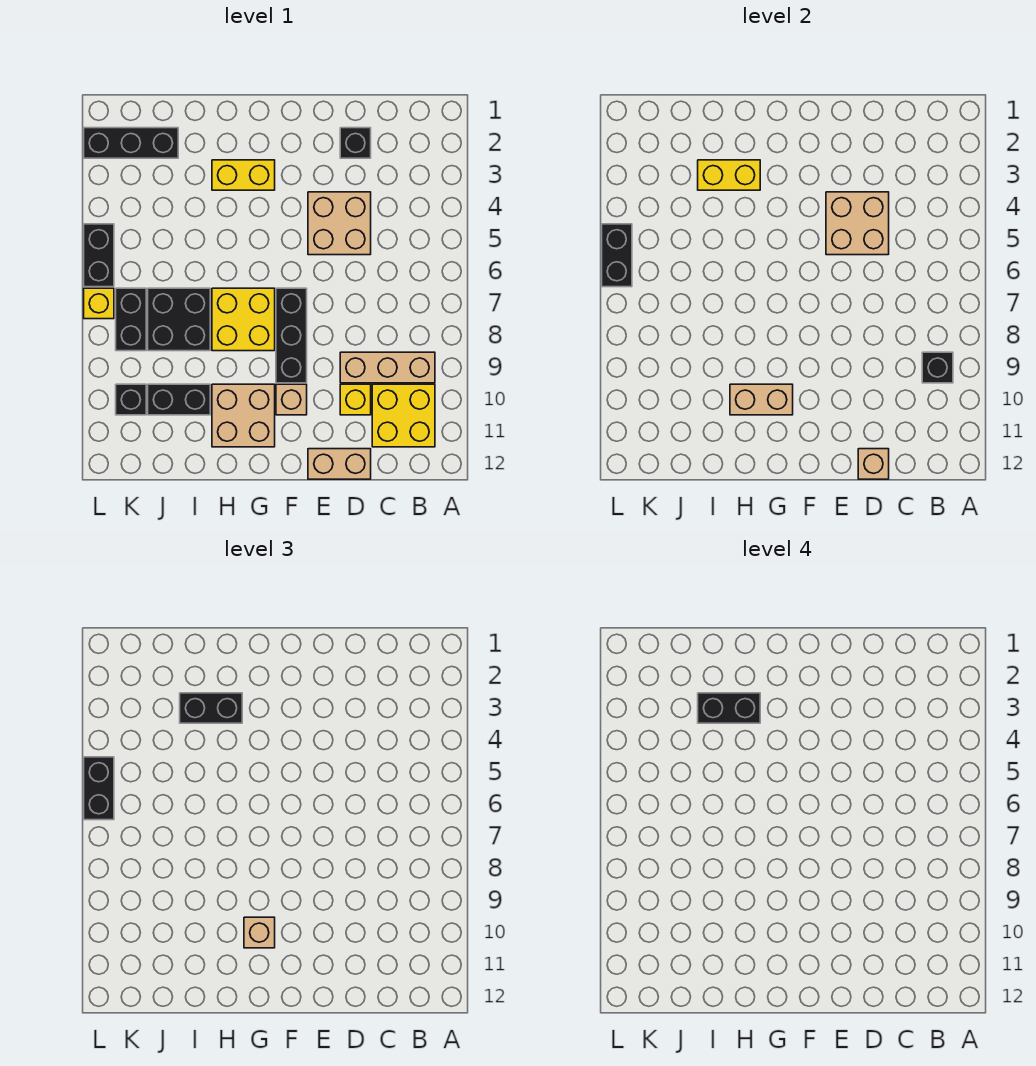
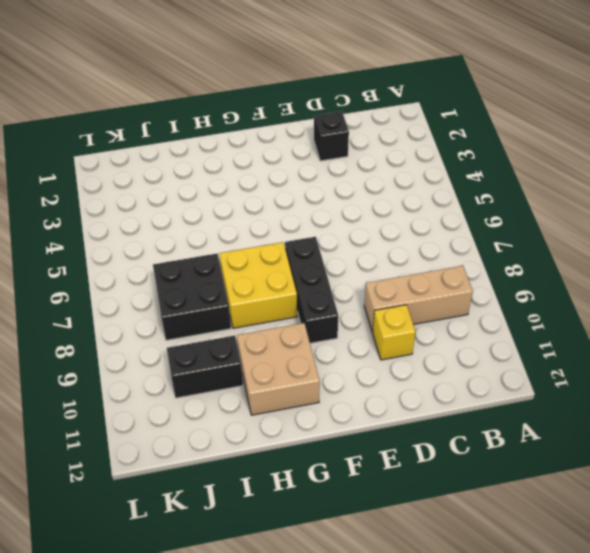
none -> yellow 2x2 brick [372,384,435,447]
none -> tan 2x2 brick [308,192,371,255]
none -> tan 1x2 brick [308,449,371,479]

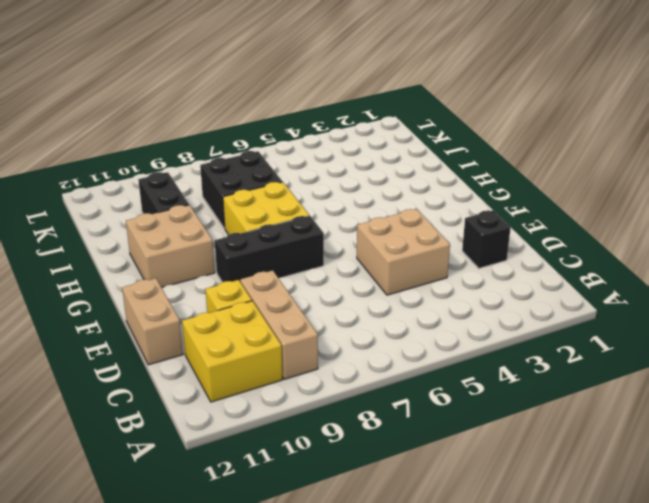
none -> tan 1x1 brick [276,384,307,415]
none -> yellow 1x2 brick [212,160,275,190]
none -> black 1x3 brick [84,128,178,158]

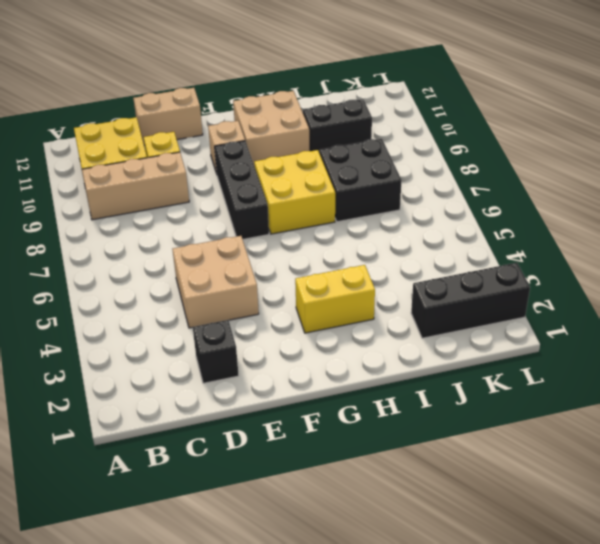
none -> black 1x2 brick [116,288,146,351]
none -> black 1x1 brick [116,384,146,415]
none -> black 1x2 brick [84,224,114,287]

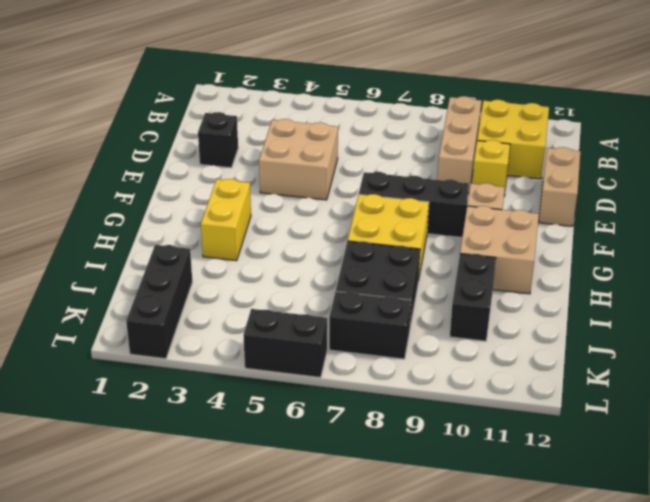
none -> black 1x1 brick [116,384,146,415]
none -> yellow 1x1 brick [84,288,114,319]
none -> black 1x1 brick [922,352,953,383]

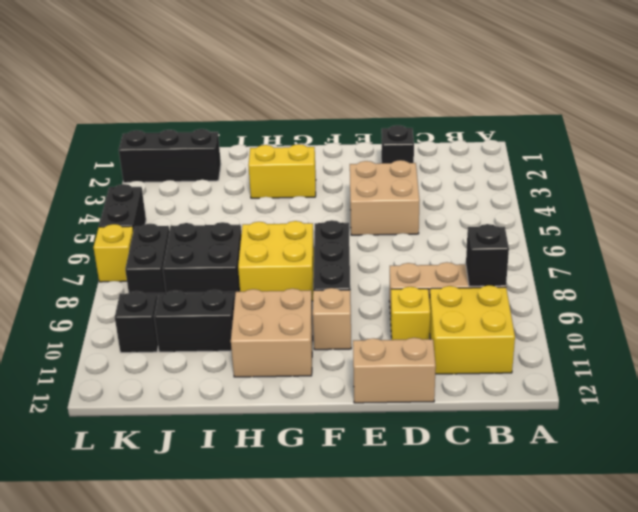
none -> tan 2x2 brick [826,192,889,255]
none -> tan 1x1 brick [858,449,889,479]
none -> tan 1x2 brick [730,384,793,415]

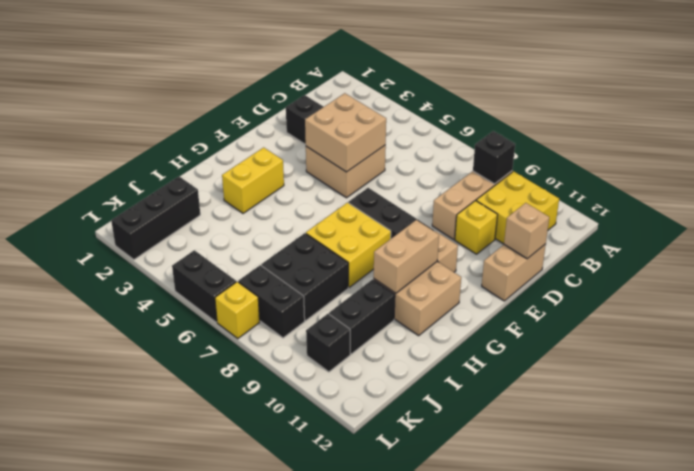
none -> yellow 1x2 brick [698,160,760,190]
none -> black 1x2 brick [602,224,632,287]
none -> tan 1x1 brick [244,917,275,948]

